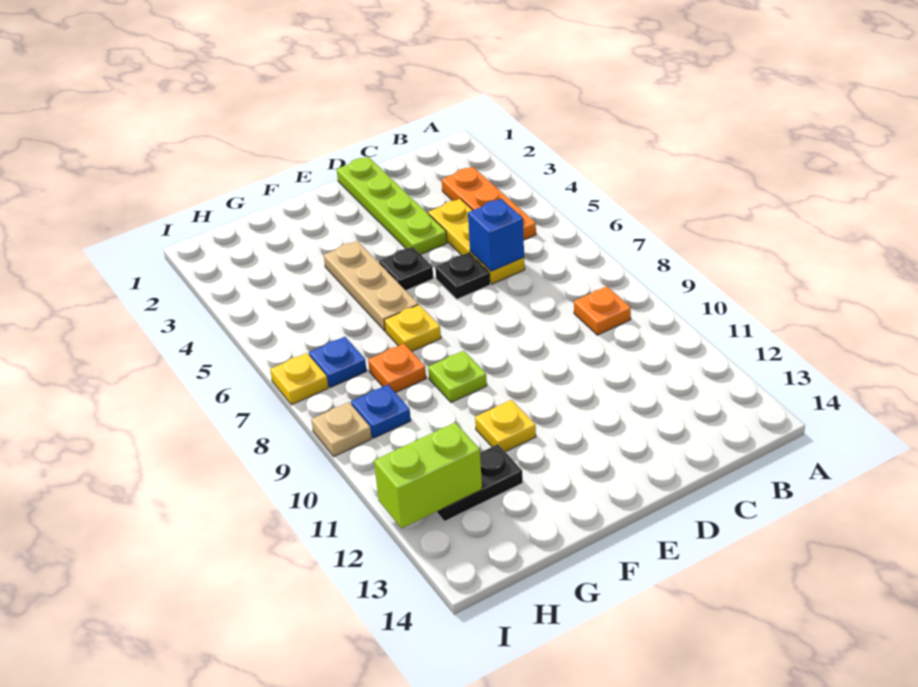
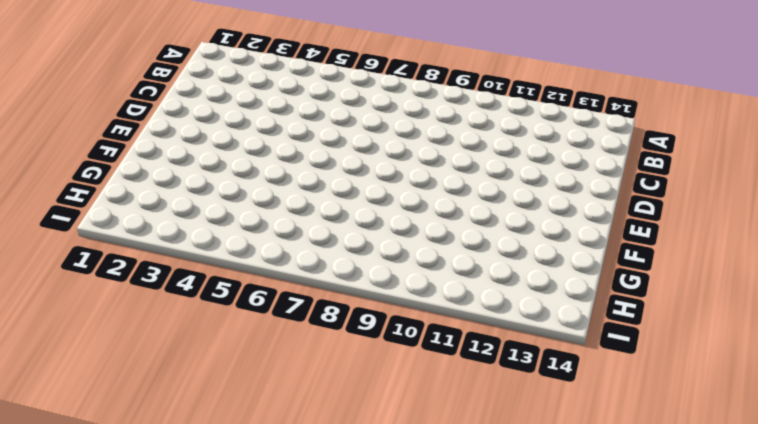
none -> orange 1x3 plate [442,167,536,240]
none -> orange 1x1 plate [574,286,631,335]
none -> yellow 1x3 plate [428,199,525,284]

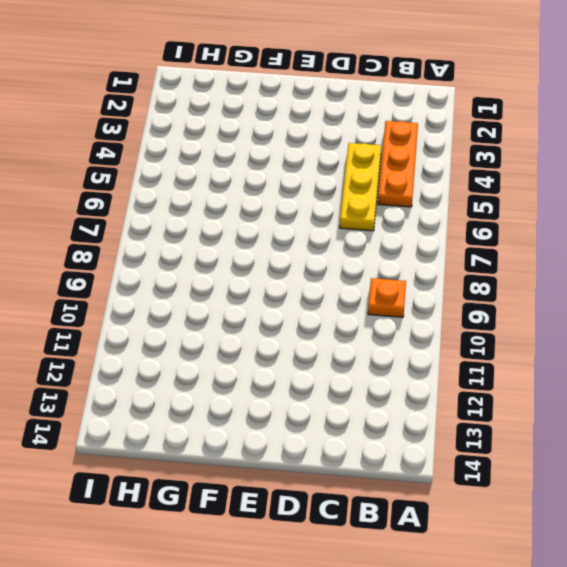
none -> lime 1x4 plate [337,157,447,254]
none -> black 1x1 plate [435,253,490,299]
none -> black 1x1 plate [379,247,433,290]

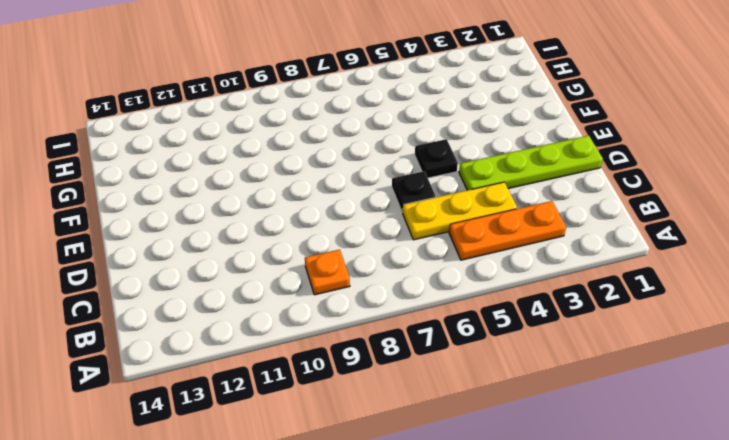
none -> tan 1x3 plate [324,241,418,331]
none -> yellow 1x1 plate [384,305,441,351]
none -> lime 1x1 plate [428,351,487,402]

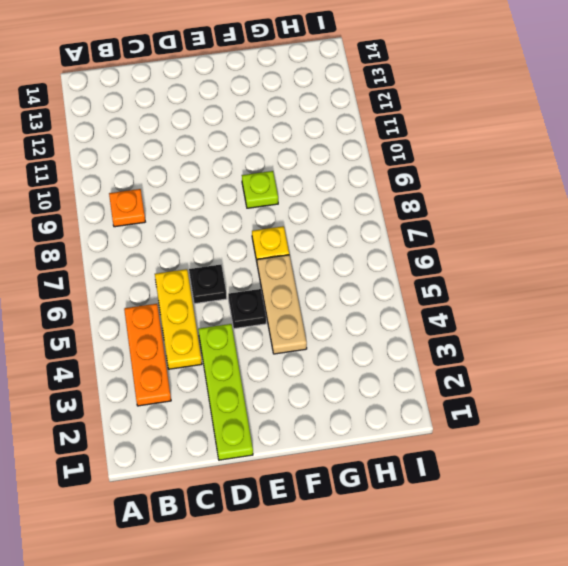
none -> yellow 1x1 plate [475,400,536,452]
none -> orange 1x1 plate [368,344,426,393]
none -> black 1x2 plate [437,444,523,521]

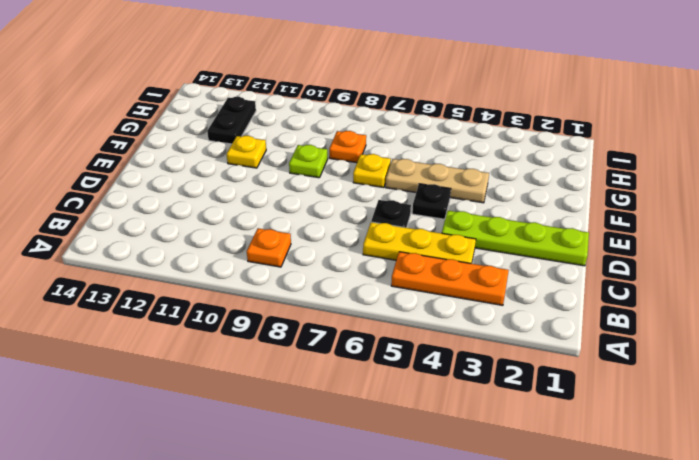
none -> blue 1x1 plate [309,337,367,387]
none -> blue 1x1 plate [351,385,411,438]
none -> yellow 1x1 plate [270,353,328,405]

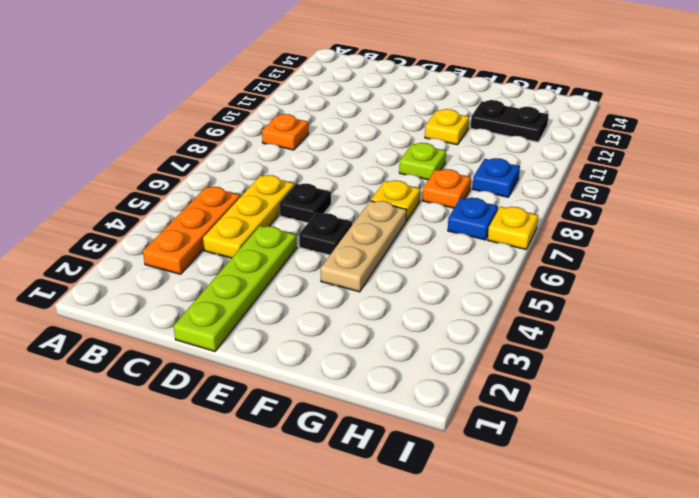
none -> tan 1x1 plate [311,402,372,456]
none -> blue 1x1 brick [468,199,524,271]
none -> lime 1x2 brick [374,423,482,528]

